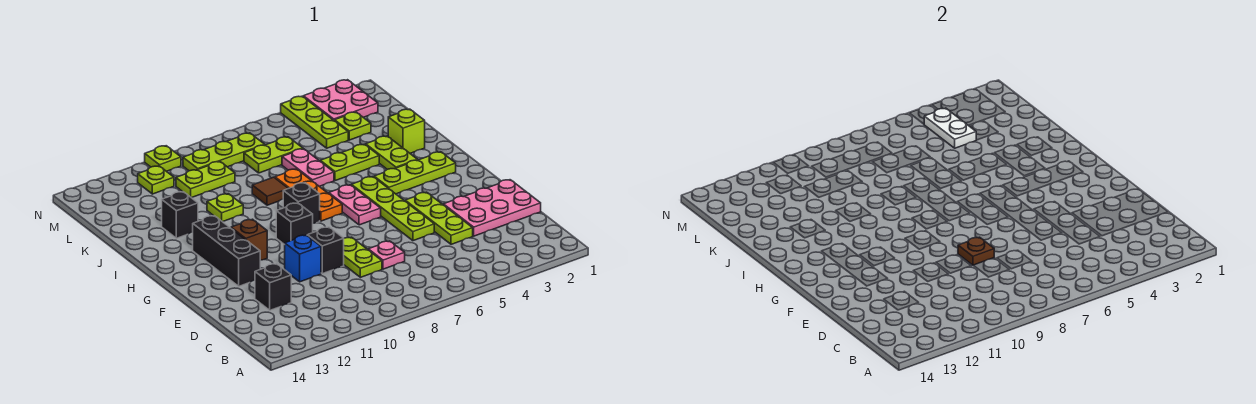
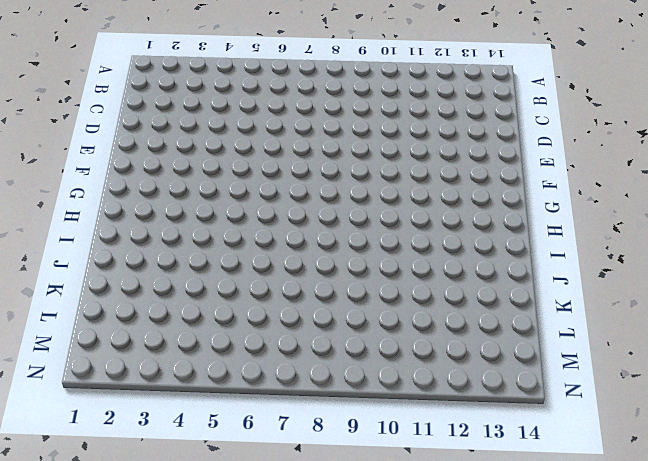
none -> pink 2x3 plate [443,180,541,236]
none -> lime 1x3 plate [405,192,473,244]
none -> pink 1x1 plate [368,241,405,269]
none -> lime 1x2 plate [344,237,382,277]

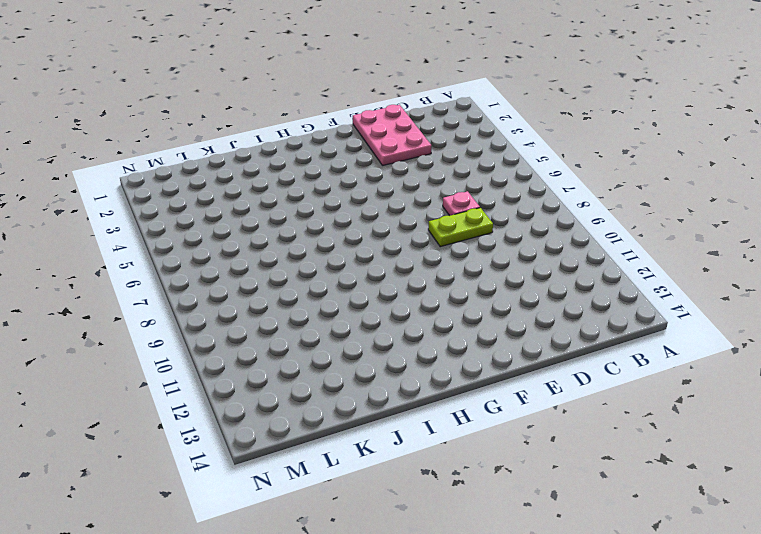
none -> lime 1x3 plate [405,192,473,244]
none -> black 1x1 brick [255,264,291,310]
none -> lime 1x4 plate [351,177,434,241]
none -> black 1x1 brick [307,227,344,274]

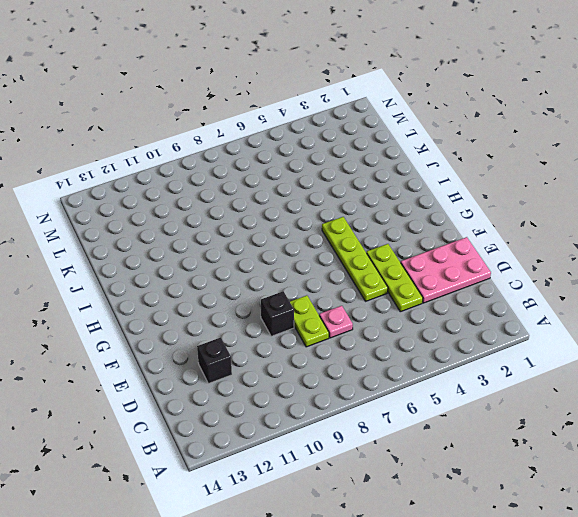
none -> blue 1x1 brick [285,235,321,282]
none -> black 1x3 brick [193,216,260,286]
none -> pink 1x2 plate [329,185,381,225]
none -> black 1x1 brick [276,203,313,245]

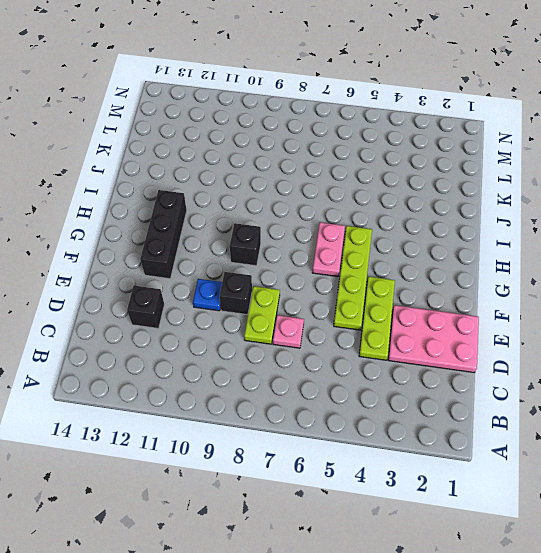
blue 1x1 plate [193,279,222,311] -> blue 1x1 brick [285,235,321,282]
none -> brown 1x1 brick [231,219,267,260]
none -> lime 1x3 plate [374,152,456,194]
none -> orange 1x3 plate [275,169,342,221]
none -> black 1x1 brick [283,183,320,223]

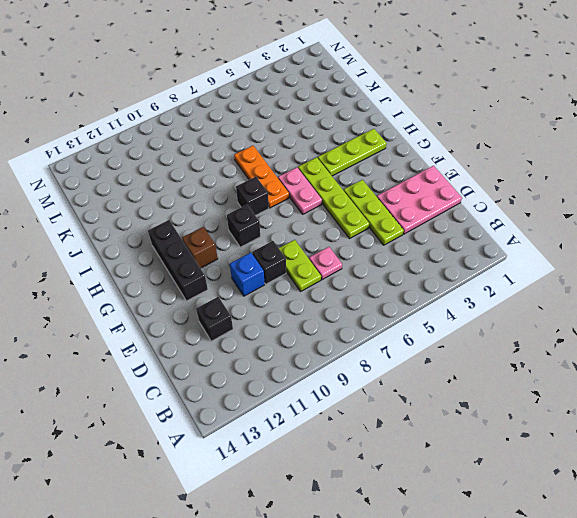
none -> lime 1x2 plate [366,136,417,169]
none -> lime 1x1 brick [388,109,425,153]
none -> lime 1x2 plate [320,144,379,181]
none -> pink 1x2 plate [282,149,334,186]

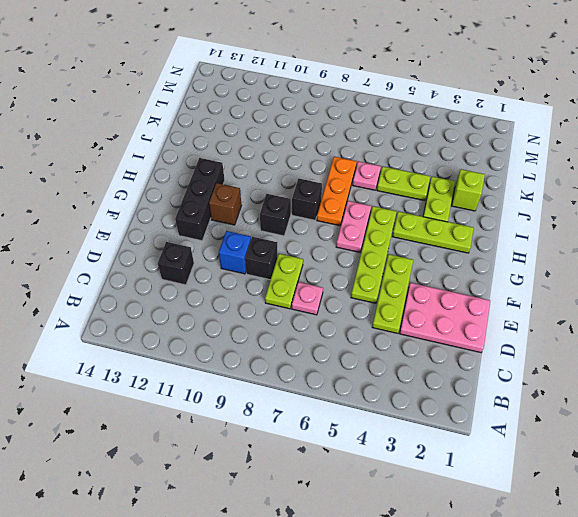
pink 1x1 plate [353,162,381,190] -> pink 1x2 plate [282,149,334,186]
none -> brown 1x1 tile [252,177,288,205]
none -> lime 1x1 plate [207,194,243,222]
none -> black 1x1 brick [162,192,198,238]
none -> lime 1x1 plate [335,112,371,140]

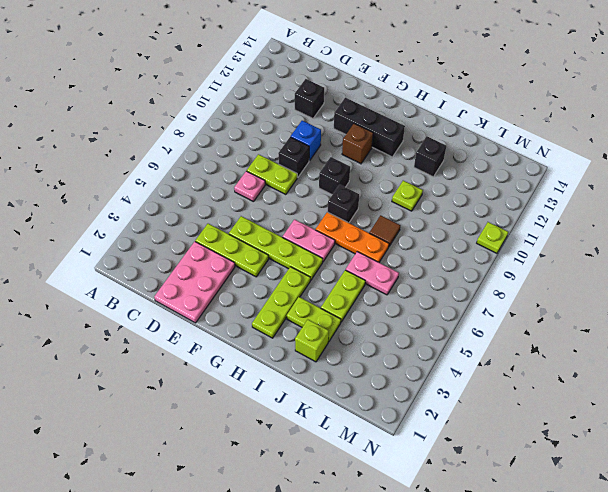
none -> lime 1x1 plate [335,112,371,140]
none -> lime 1x3 plate [281,96,348,148]
none -> lime 1x2 plate [244,137,303,173]
none -> lime 1x2 plate [176,162,235,198]

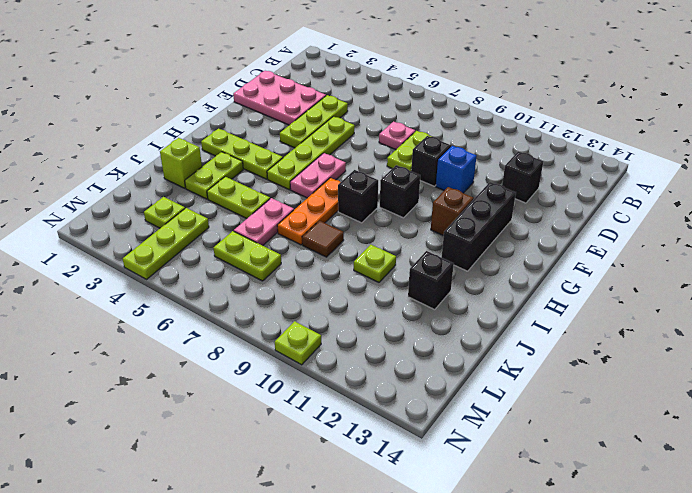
none -> lime 1x2 plate [176,162,235,198]
none -> pink 2x2 plate [303,80,378,121]
none -> lime 1x3 plate [183,133,264,171]
none -> lime 1x1 plate [138,166,174,194]

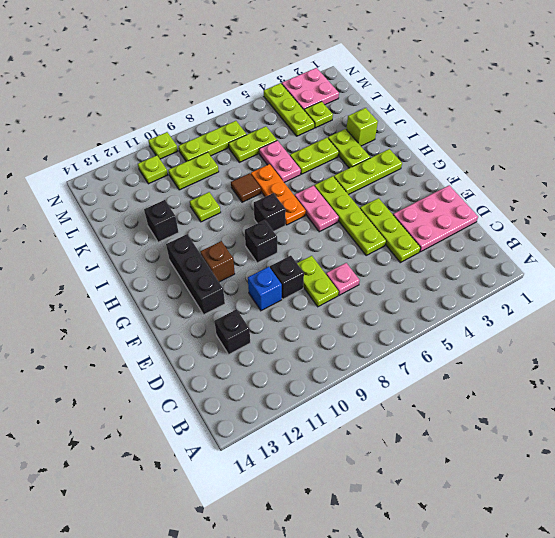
none -> brown 1x1 plate [958,237,994,265]
none -> white 1x2 plate [924,108,976,148]

